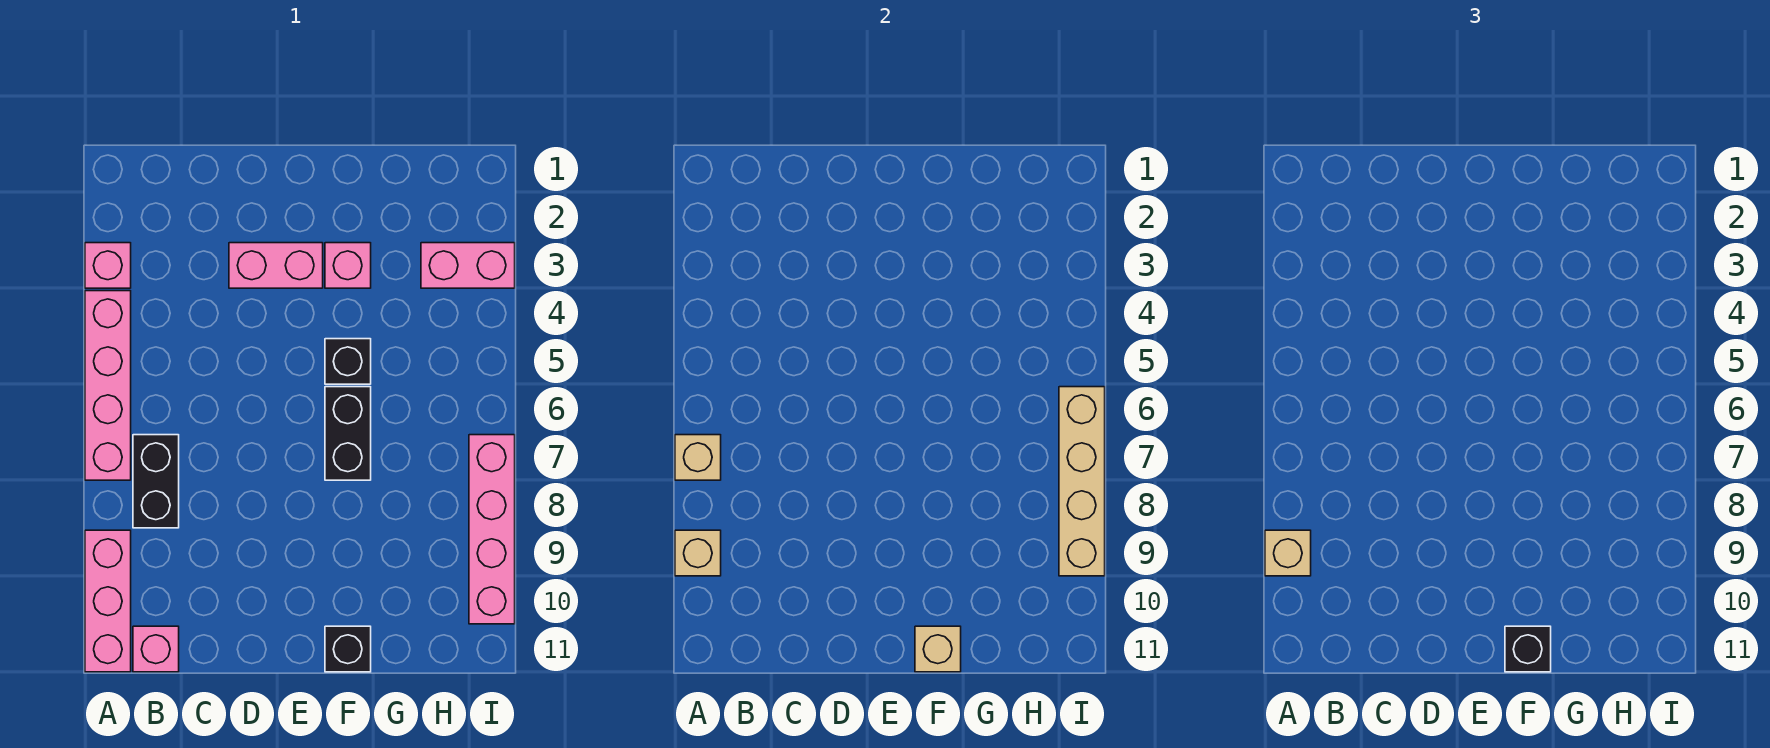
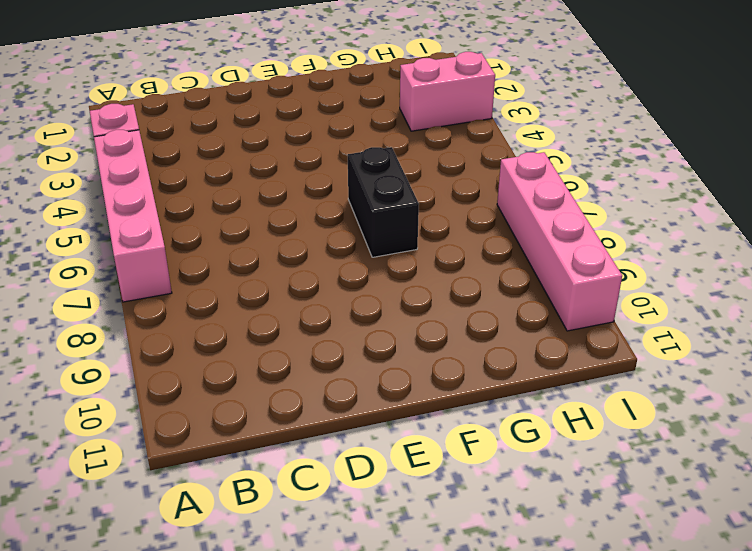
none -> pink 1x3 brick [85,530,131,672]
none -> black 1x2 brick [133,435,179,528]
none -> pink 1x1 brick [133,626,179,672]

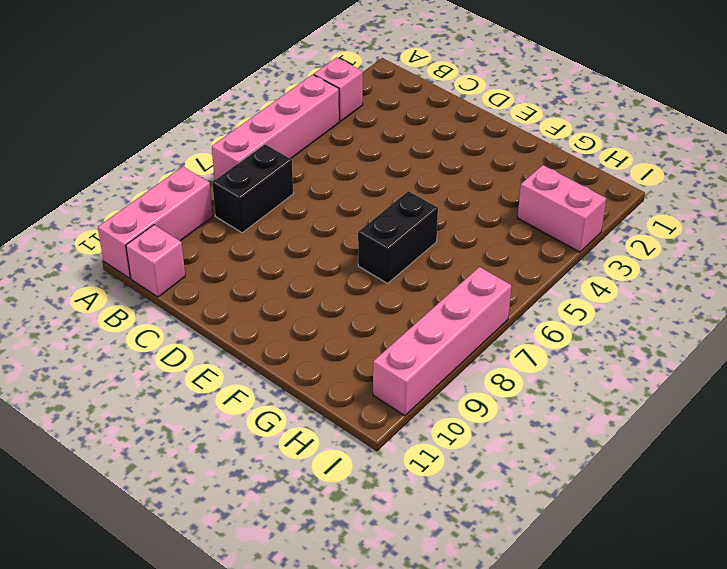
none -> pink 1x2 brick [229,243,323,288]
none -> pink 1x1 brick [325,243,371,288]
none -> black 1x1 brick [325,339,371,384]

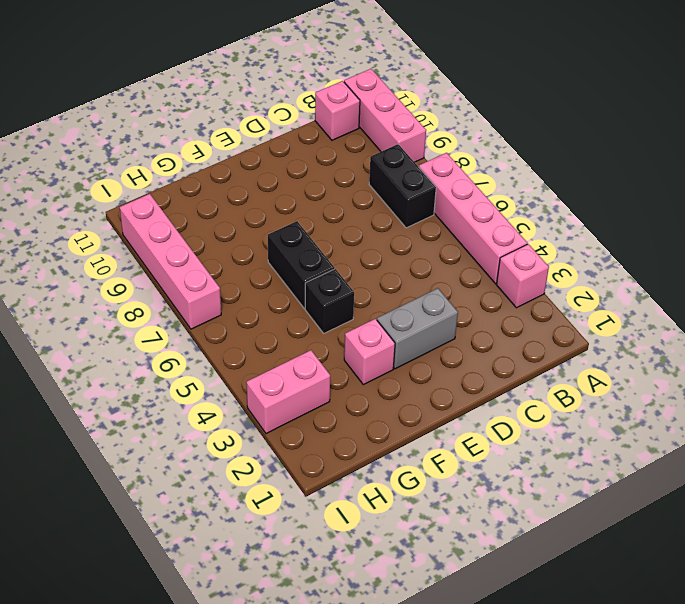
grey 1x2 brick [377,288,458,369] -> pink 1x2 brick [229,243,323,288]
none -> black 1x1 brick [325,626,371,672]
none -> tan 1x1 brick [675,435,721,480]
none -> tan 1x1 brick [675,530,721,576]

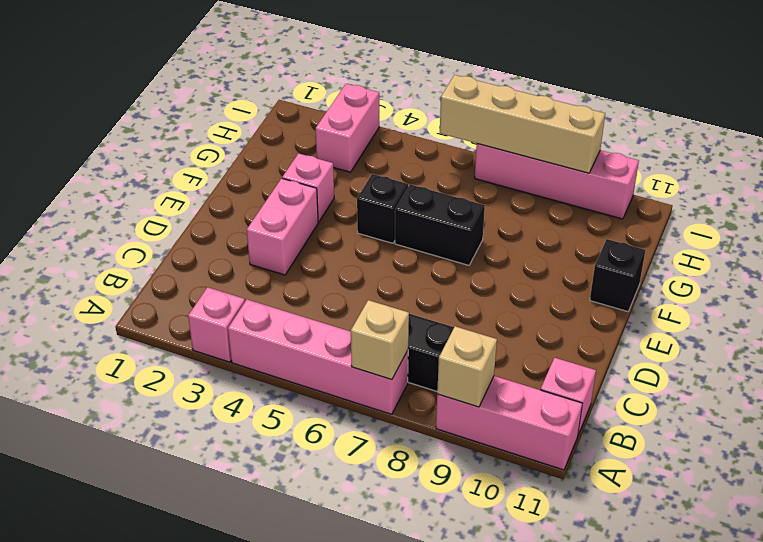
none -> tan 1x1 brick [915,626,961,672]
none -> tan 1x1 brick [1265,530,1311,576]
none -> black 1x1 brick [1505,626,1551,672]

